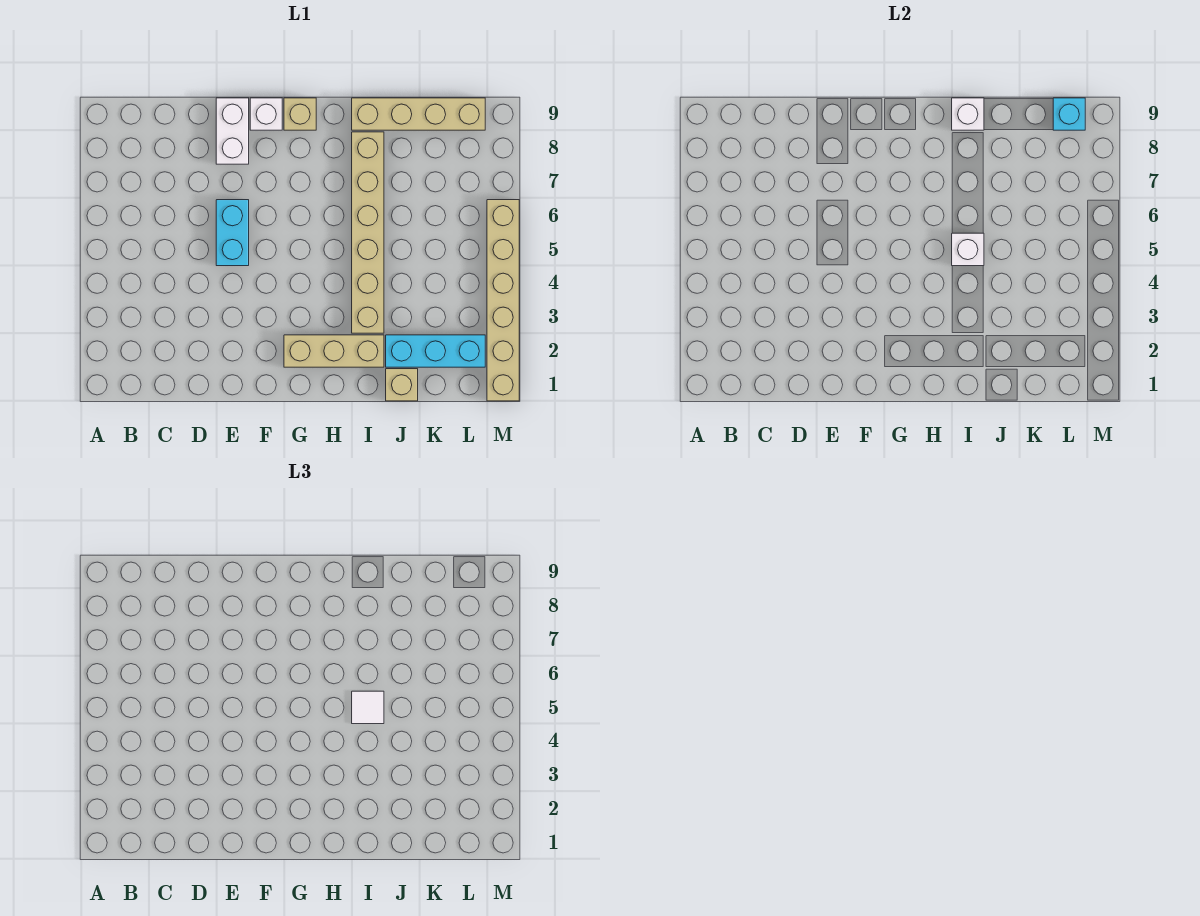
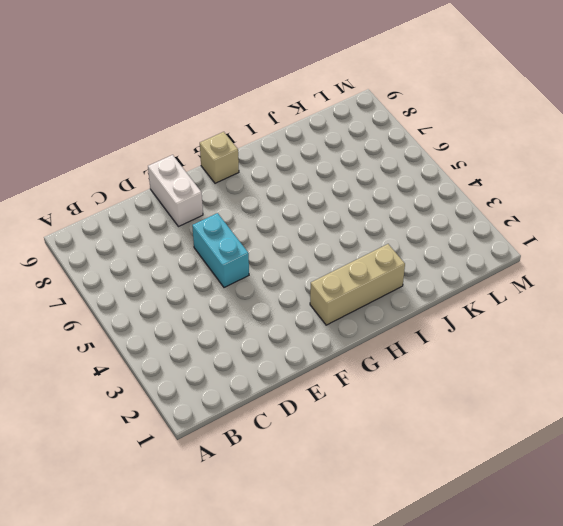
none -> white 1x1 brick [250,98,282,130]
none -> tan 1x6 brick [352,132,384,333]
none -> tan 1x4 brick [352,98,485,130]

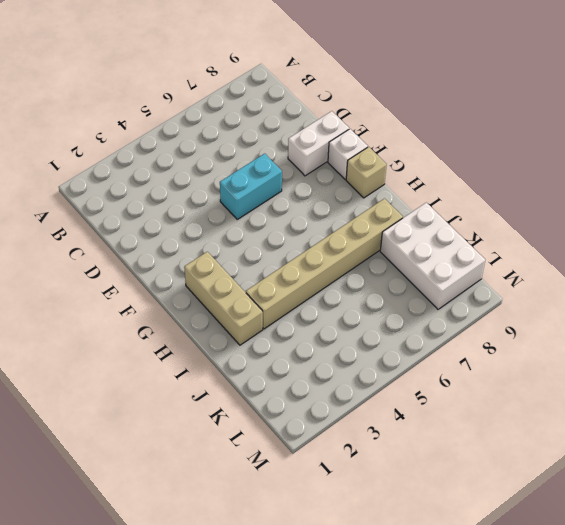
white 2x3 brick [380,203,485,309] -> tan 1x4 brick [352,98,485,130]
none -> tan 1x1 brick [386,369,418,401]
none -> cyan 1x3 brick [386,335,485,367]
none -> tan 1x6 brick [487,200,519,401]

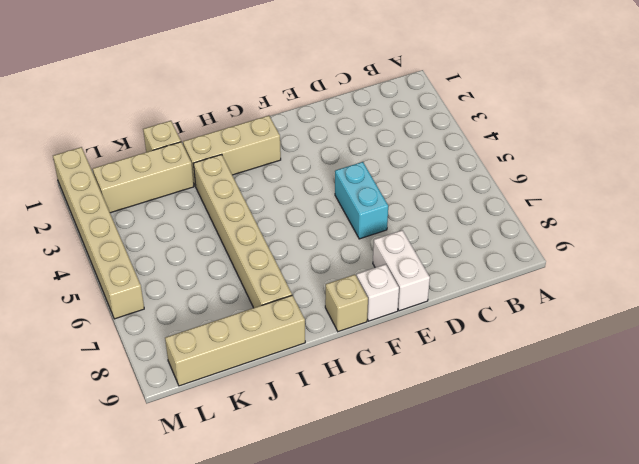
tan 1x3 brick [93,142,194,213] -> cyan 1x3 brick [386,335,485,367]
none -> white 1x1 brick [952,233,984,266]
none -> white 1x1 brick [952,98,984,130]
none -> cyan 1x1 brick [1053,98,1085,130]

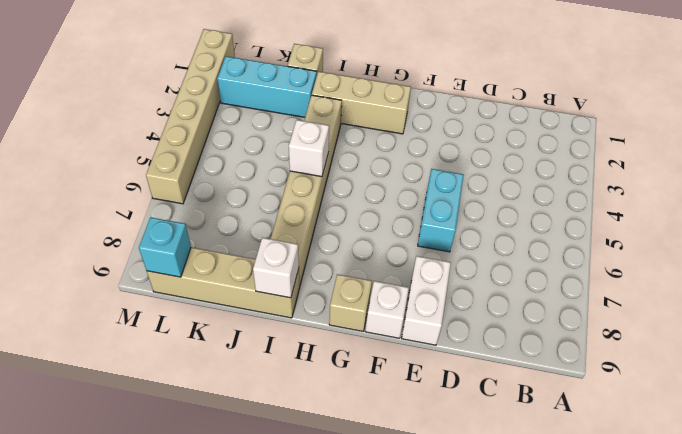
none -> white 1x1 tile [352,691,384,724]

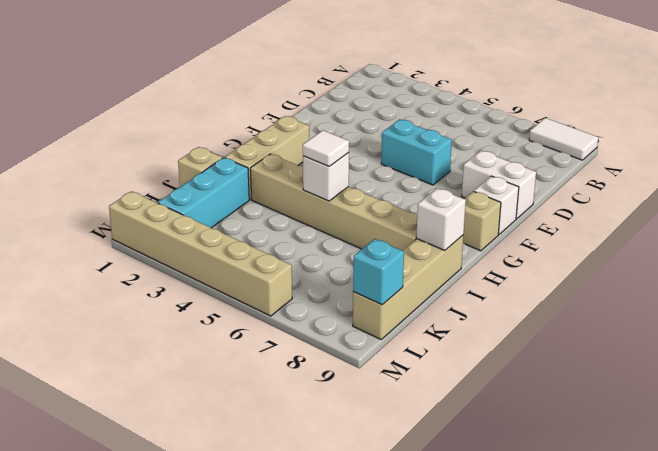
white 1x2 tile [529,118,598,160] -> none

